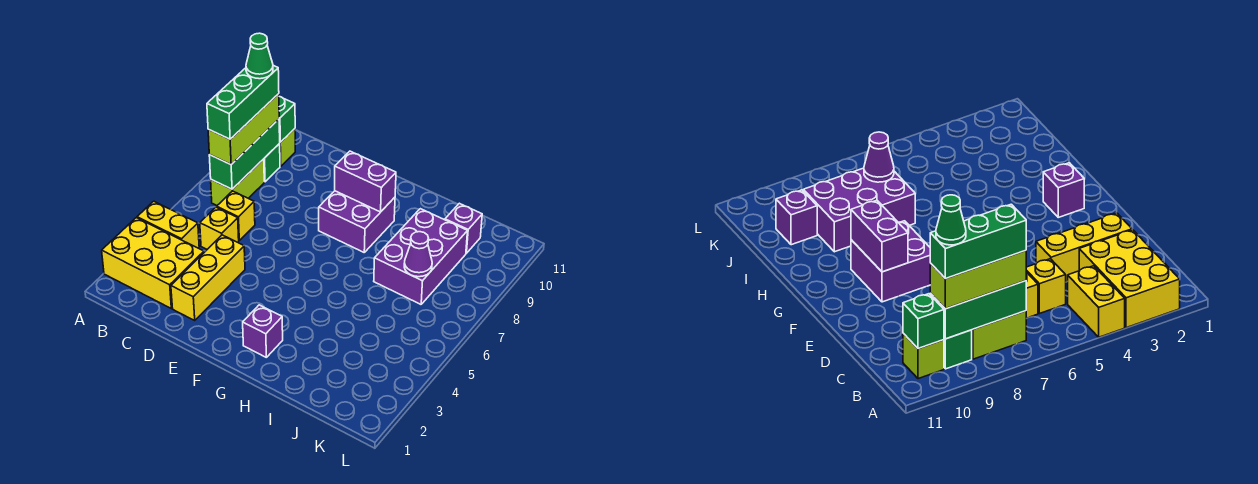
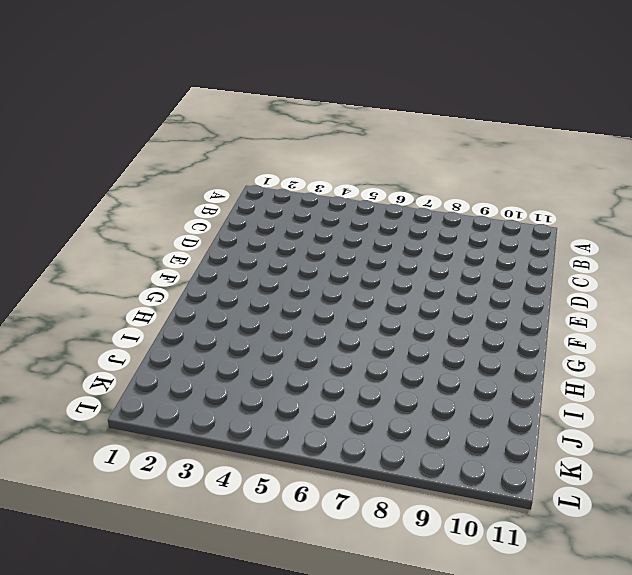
none -> yellow 2x3 brick [102,218,204,308]
none -> yellow 1x2 brick [137,201,199,248]
none -> lime 1x2 brick [211,159,264,205]

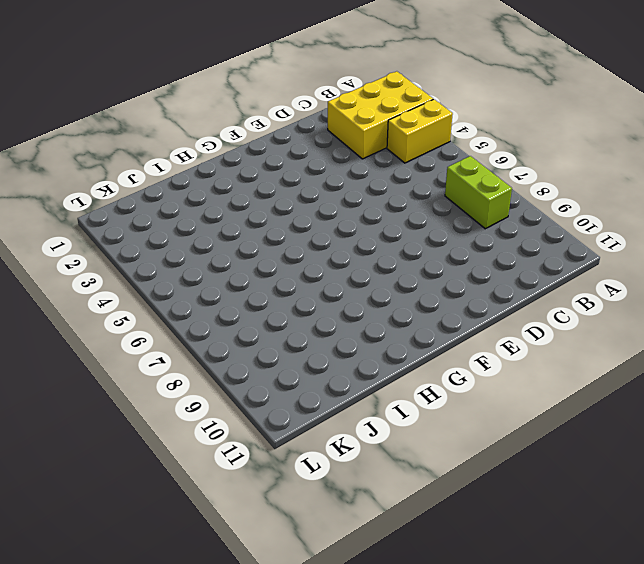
none -> green 1x1 brick [264,144,280,182]
none -> lime 1x1 brick [279,129,295,166]
none -> yellow 1x1 brick [200,207,239,249]

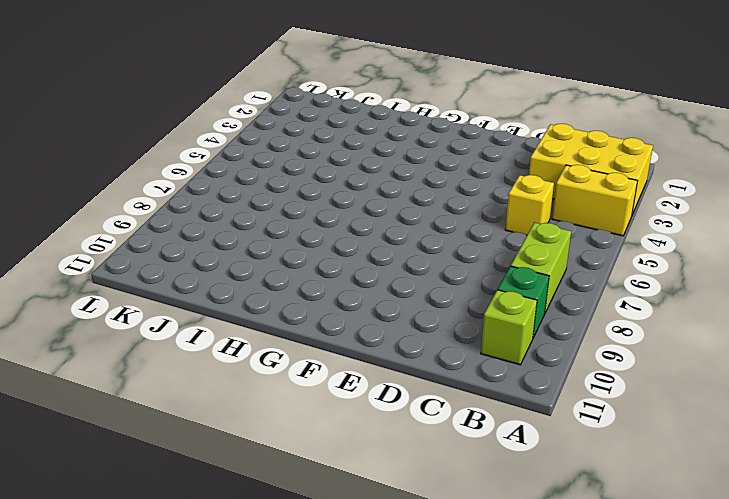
none -> yellow 1x1 brick [217,191,255,240]
none -> yellow 1x3 brick [171,235,245,320]
none -> purple 2x2 brick [319,191,395,252]

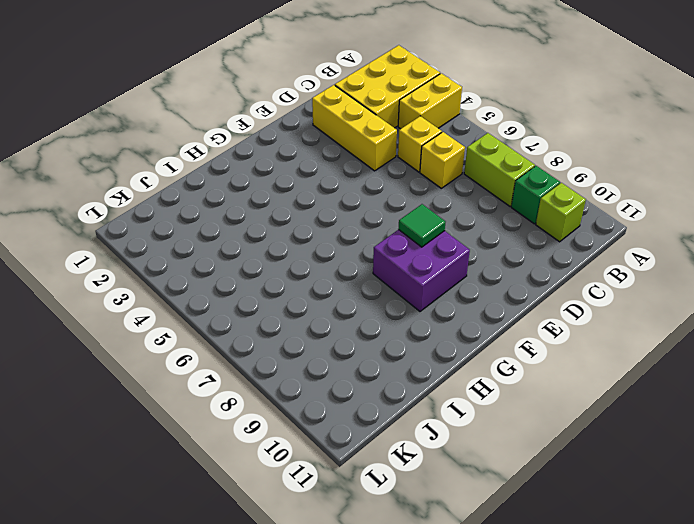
green 1x1 tile [398,204,445,247] -> none
none -> purple 1x1 brick [243,305,283,357]
none -> purple 2x3 brick [374,209,467,304]
none -> purple 1x1 brick [445,203,482,253]

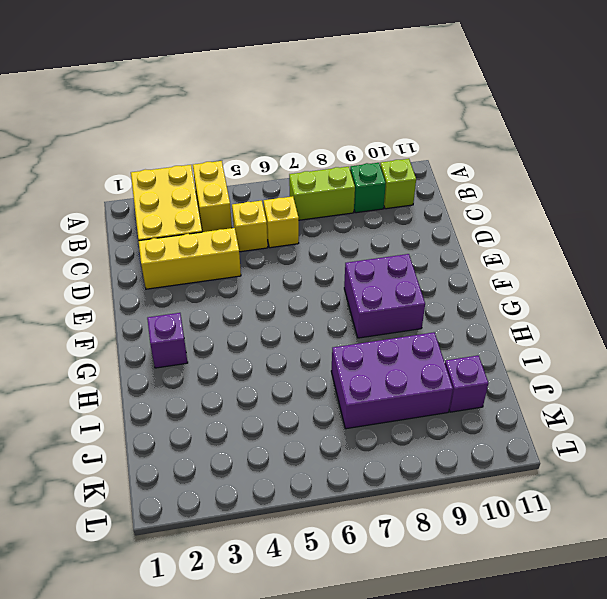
none -> green 1x3 brick [209,119,280,189]
none -> green 1x1 brick [279,97,295,142]
none -> purple 1x2 brick [335,151,396,212]

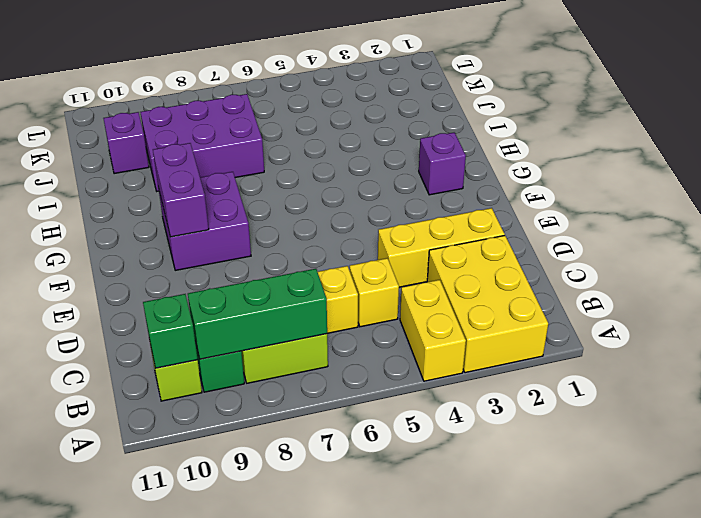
none -> purple 1x1 cone [404,232,432,277]
none -> lime 1x3 brick [208,94,279,164]
none -> green 1x3 brick [207,66,279,139]

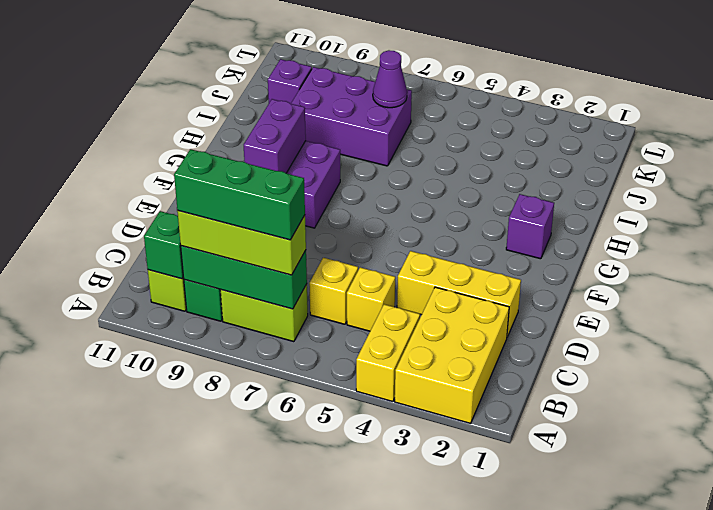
none -> green 1x1 cone [246,33,273,79]

